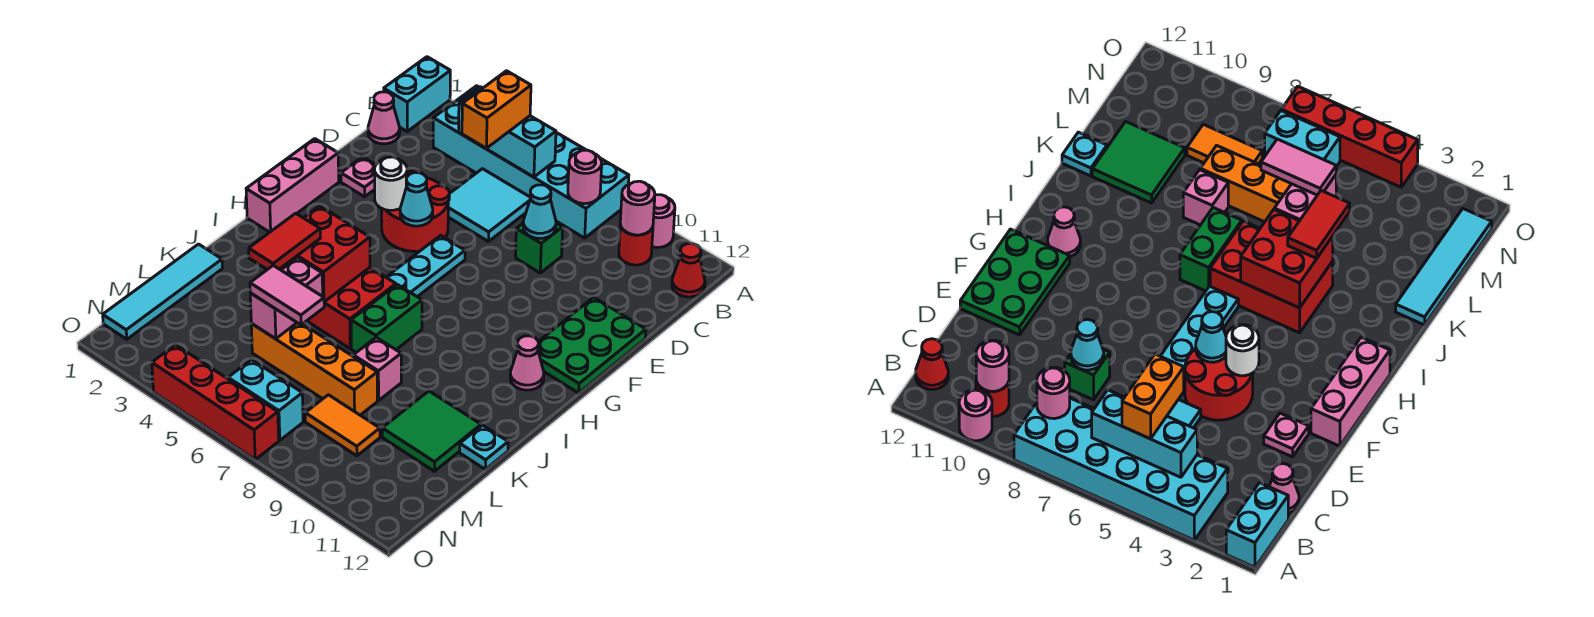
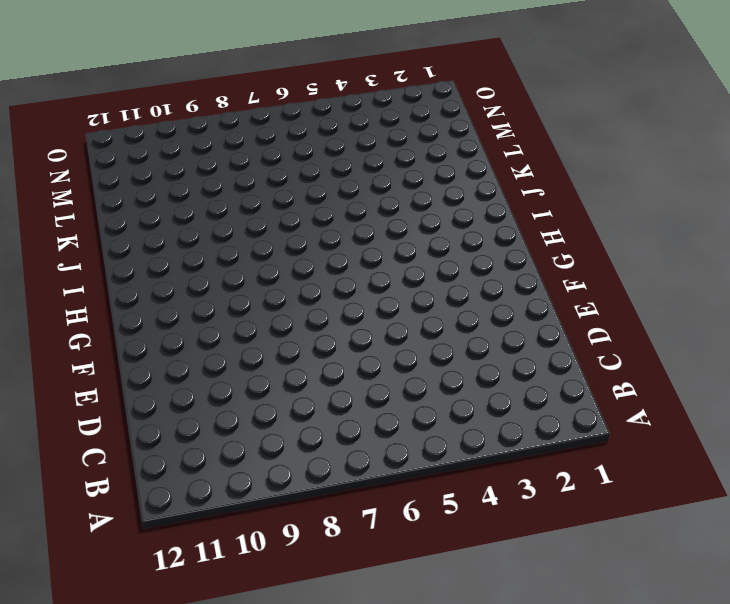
none -> cyan 1x2 brick [384,57,450,131]
none -> cyan 2x6 brick [433,86,629,238]
none -> pink 1x1 round brick [652,195,675,248]
none -> red 1x1 round brick [619,224,653,265]

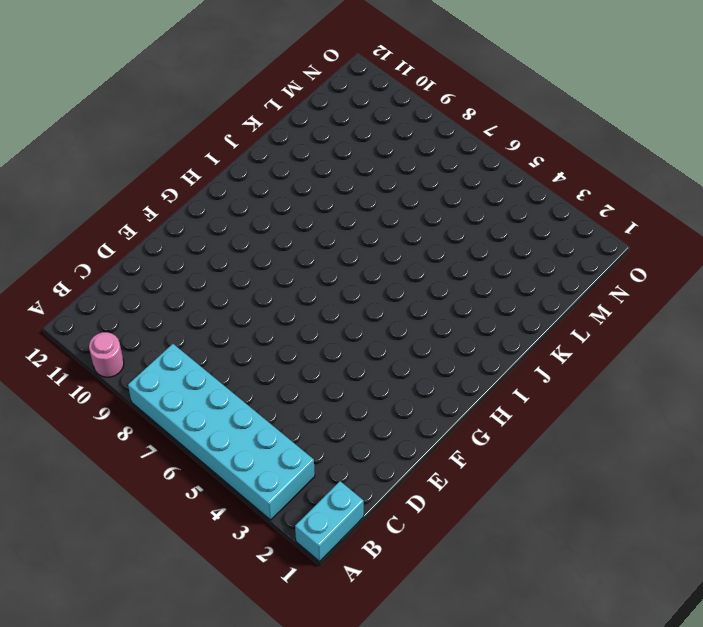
none -> red 1x1 round brick [619,224,653,265]
none -> red 1x1 cone [672,244,705,297]
none -> pink 1x1 cone [368,92,400,144]
none -> cyan 2x2 tile [448,169,531,241]

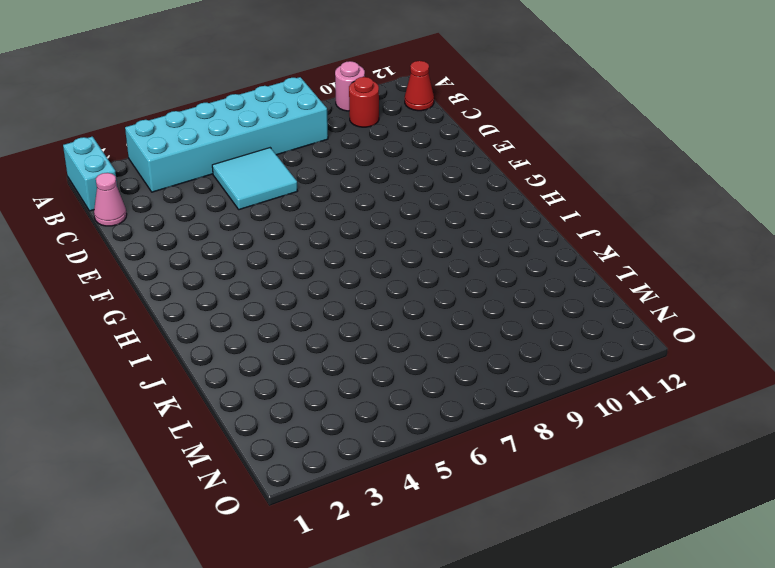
none -> green 1x1 brick [516,223,563,273]
none -> pink 1x1 plate [341,157,376,197]
none -> red 2x2 round brick [382,170,449,251]
none -> green 2x3 plate [538,297,646,393]

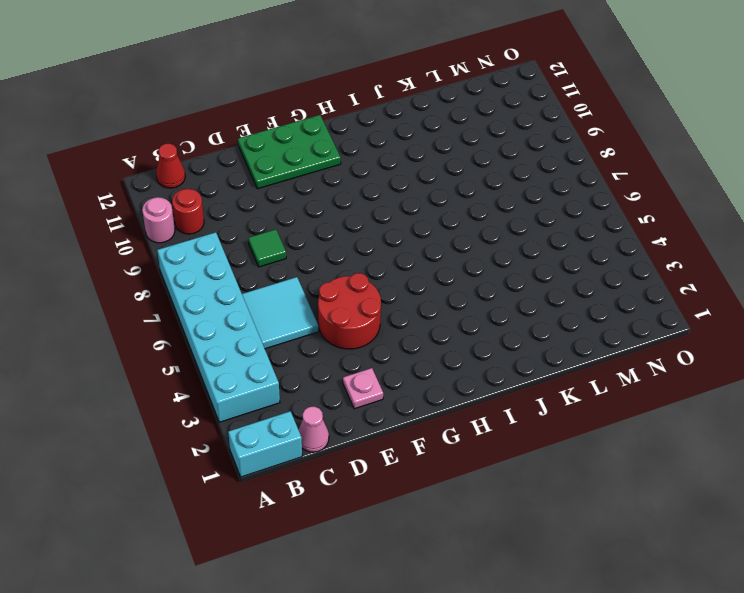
green 1x1 tile [248,229,286,267] -> green 1x1 brick [516,223,563,273]
none -> pink 1x3 brick [246,139,339,232]
none -> cyan 1x3 plate [386,235,465,297]
none -> pink 1x1 cone [510,336,544,390]
none -> red 2x3 brick [307,268,396,348]

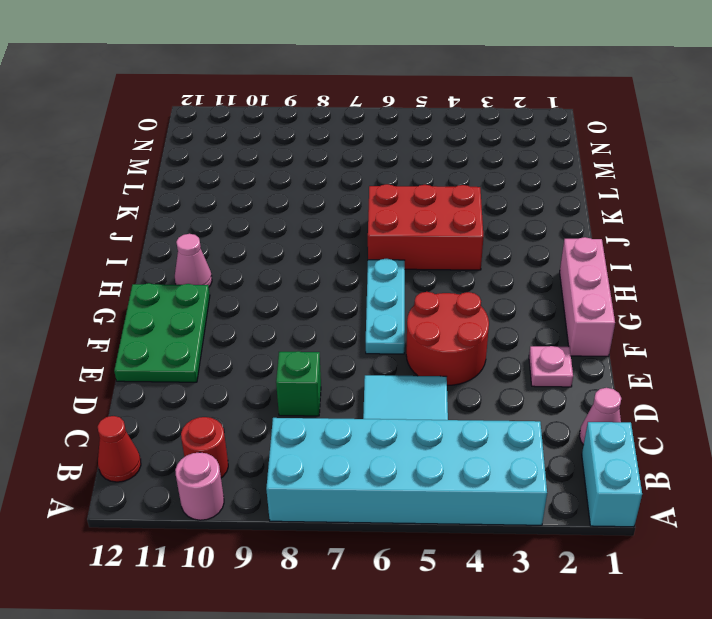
none -> green 1x2 brick [351,284,422,352]
none -> cyan 1x4 tile [103,244,222,339]
none -> pink 1x1 brick [353,337,401,400]
none -> green 2x2 tile [382,391,481,471]

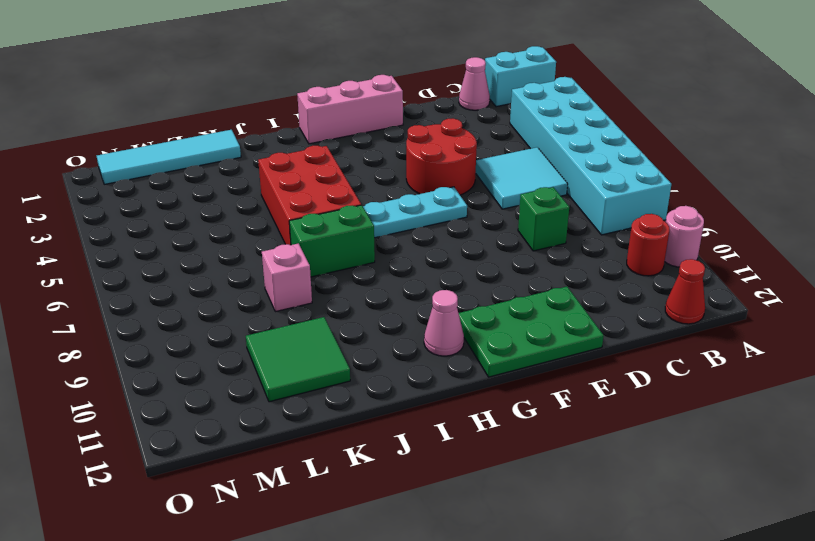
none -> pink 1x1 plate [341,157,376,197]
none -> cyan 1x1 plate [460,425,508,469]
none -> orange 1x4 brick [251,323,377,415]
none -> orange 1x2 tile [305,395,380,456]

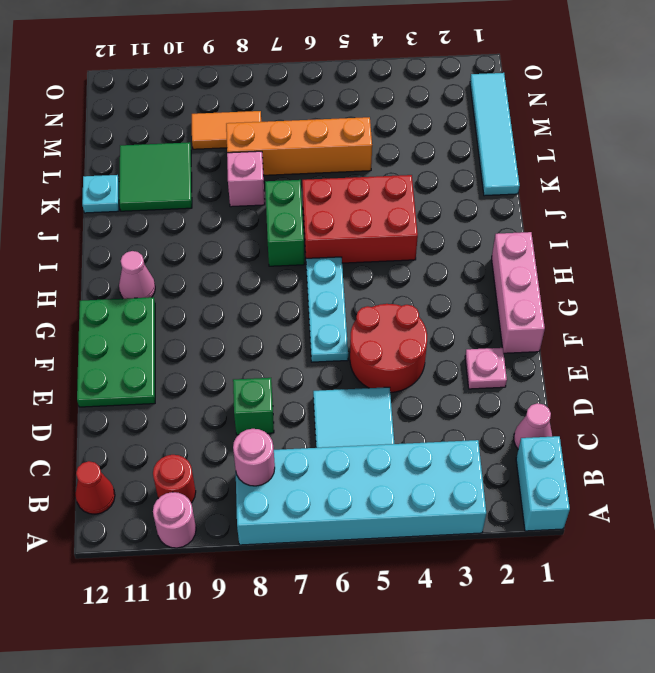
none -> cyan 1x2 brick [228,360,303,440]
none -> red 1x4 brick [152,345,279,459]
none -> cyan 1x3 brick [459,87,556,177]
none -> pink 1x1 round brick [620,181,655,235]

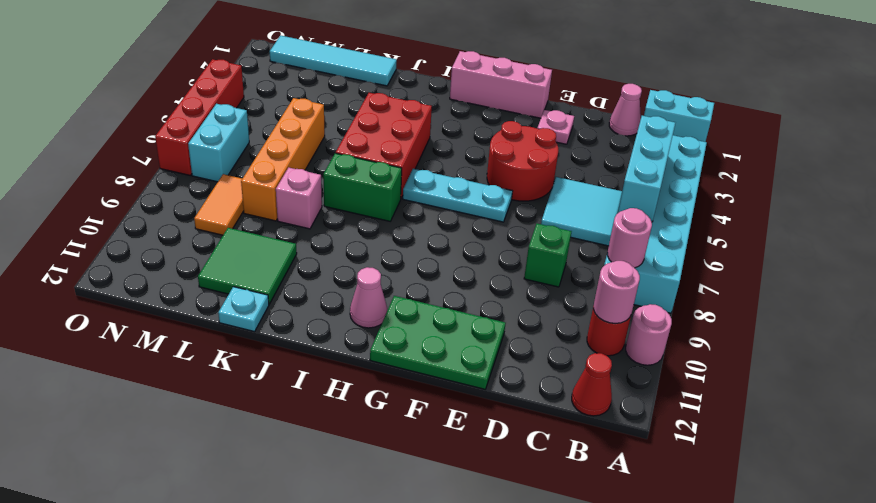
none -> cyan 1x1 cone [523,185,556,238]
none -> white 1x1 round brick [375,157,407,210]
none -> cyan 1x1 cone [400,173,433,226]
none -> red 2x2 brick [280,206,370,302]

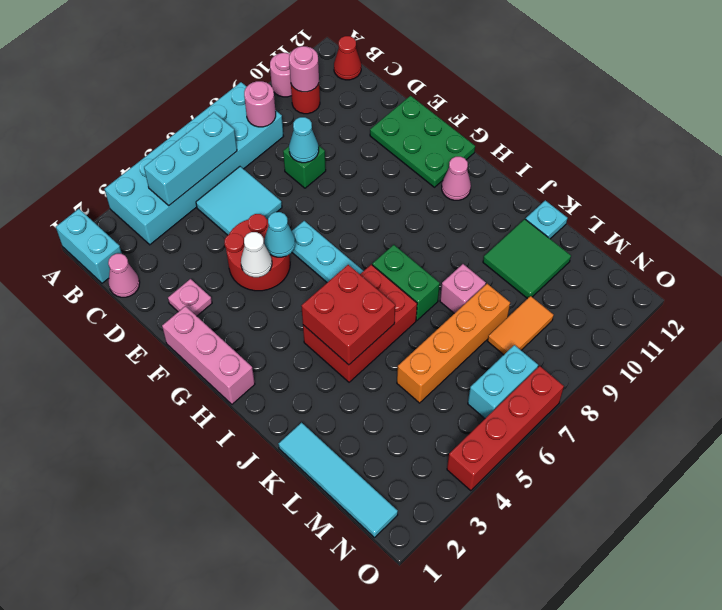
white 1x1 cone [241,232,272,277] -> white 1x1 round brick [375,157,407,210]
none -> pink 1x2 brick [250,258,323,339]
none -> orange 1x2 brick [462,71,531,148]
none -> red 1x2 tile [249,213,320,270]
none -> pink 1x2 tile [250,265,324,325]

